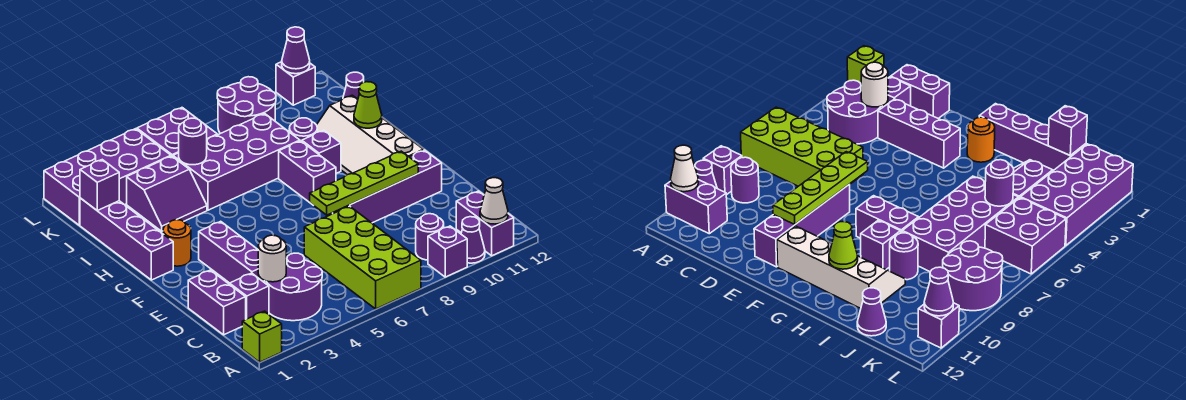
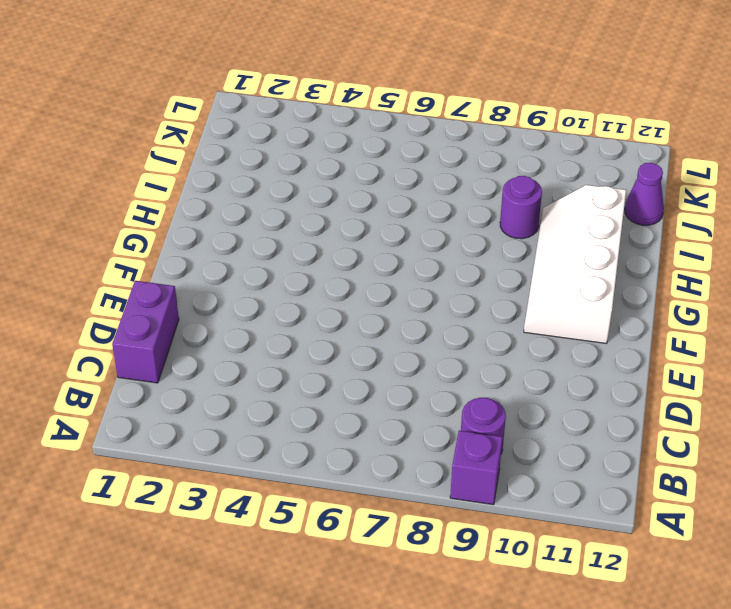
none -> lime 1x1 brick [242,311,282,362]
none -> lime 2x4 brick [304,206,421,309]
none -> purple 1x1 cone [461,217,485,263]
none -> purple 1x2 brick [456,191,514,256]

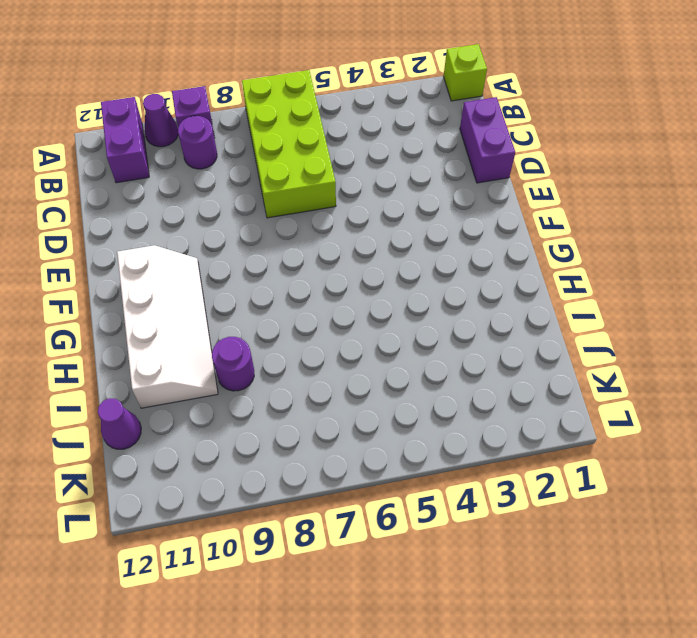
none -> purple 2x2 round brick [264,253,322,321]
none -> purple 1x1 brick [230,273,269,319]
none -> purple 1x3 brick [199,221,264,283]
none -> purple 1x4 brick [333,150,442,223]

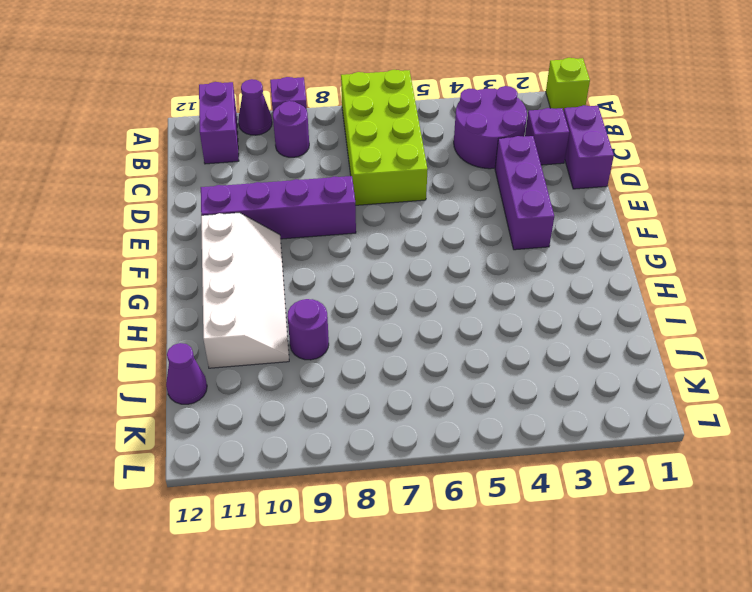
none -> purple 1x4 brick [80,198,173,280]
none -> orange 1x1 round brick [163,220,191,266]
none -> purple 1x2 brick [279,141,336,202]
none -> purple 1x1 brick [302,130,341,173]

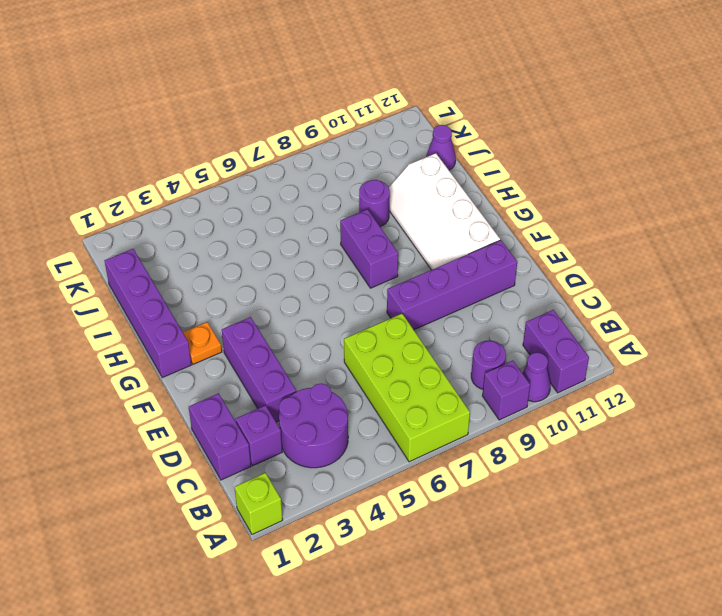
orange 1x1 plate [183,322,222,364] -> orange 1x1 round brick [163,220,191,266]
none -> purple 1x1 brick [302,130,341,173]
none -> purple 2x2 slope [127,156,207,231]
none -> purple 2x4 brick [173,114,300,210]
none -> purple 2x4 brick [44,129,171,225]

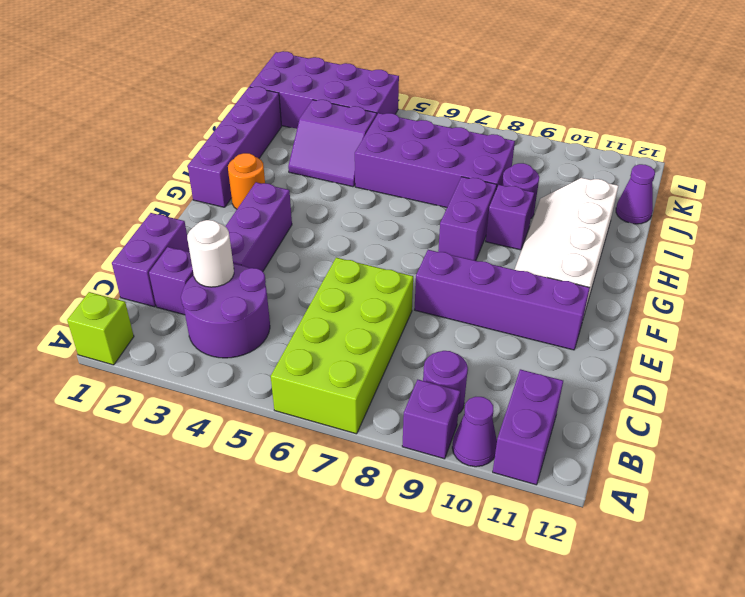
none -> purple 2x2 brick [137,108,217,156]
none -> purple 2x2 round brick [217,77,276,134]
none -> purple 1x1 brick [276,62,315,105]
none -> white 1x1 cone [480,178,508,224]

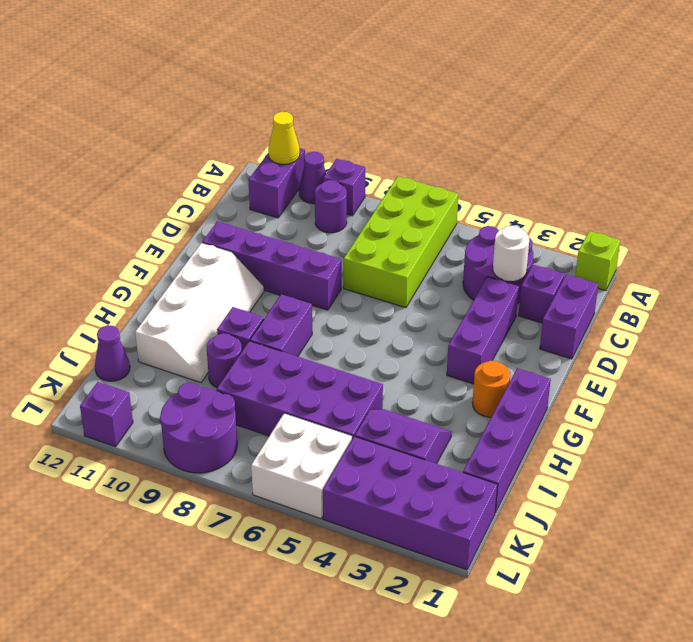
yellow 1x1 cone [268,112,300,164] -> white 1x1 cone [480,178,508,224]
white 2x2 brick [251,413,352,519] -> purple 2x2 brick [137,108,217,156]
none -> lime 1x4 plate [310,151,418,215]
none -> lime 1x1 cone [354,82,382,128]
none -> purple 1x1 brick [80,160,119,210]
none -> purple 1x1 round brick [179,118,207,165]

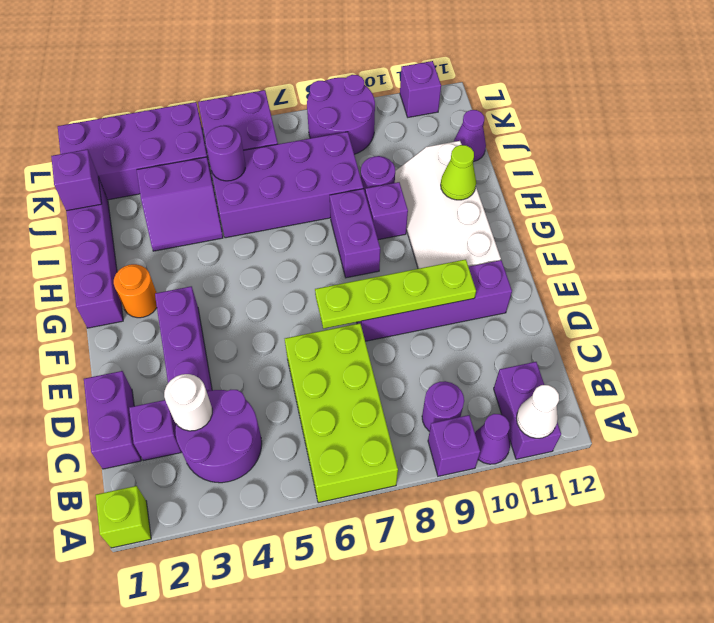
none -> purple 1x1 cone [282,27,310,74]

